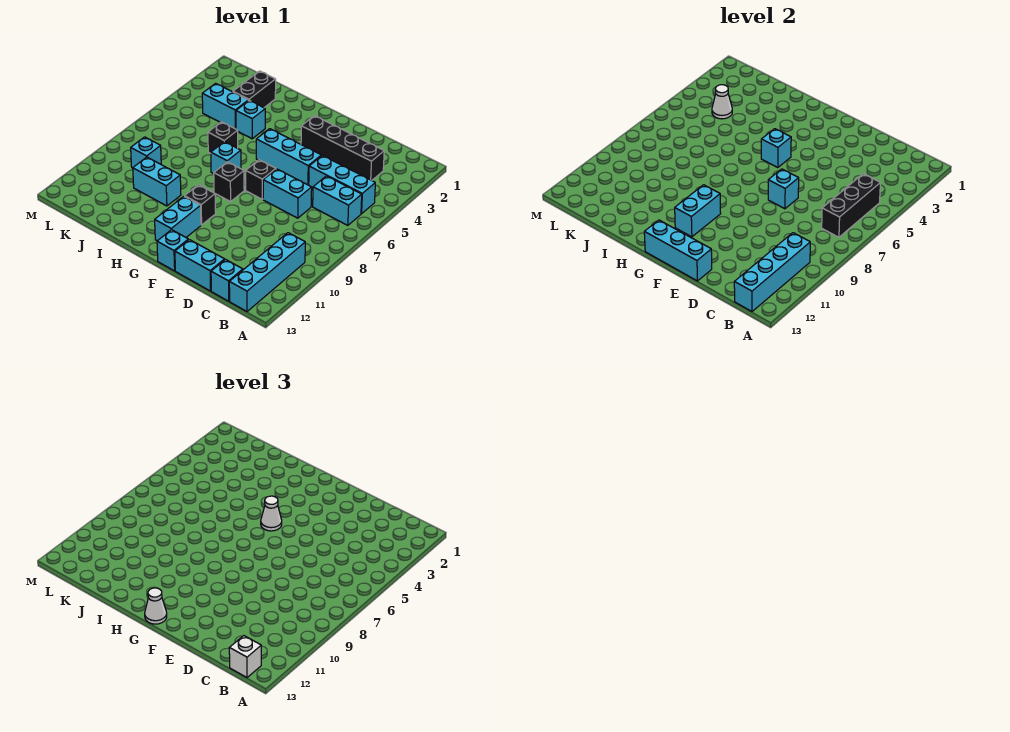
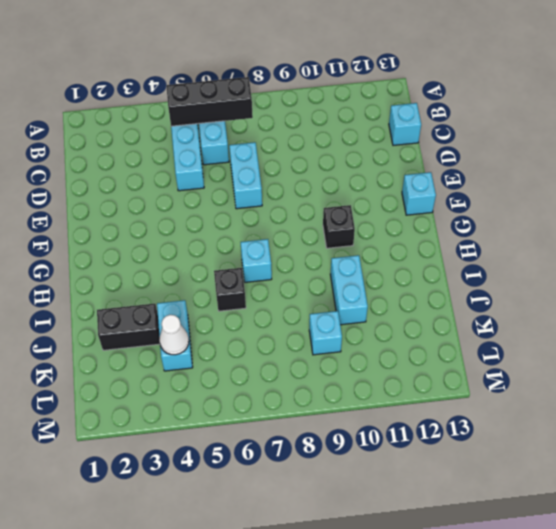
none -> cyan 1x4 brick [229,233,305,311]
none -> black 1x4 brick [301,116,384,180]
none -> cyan 1x2 brick [175,240,225,291]
none -> cyan 1x3 brick [256,129,321,185]

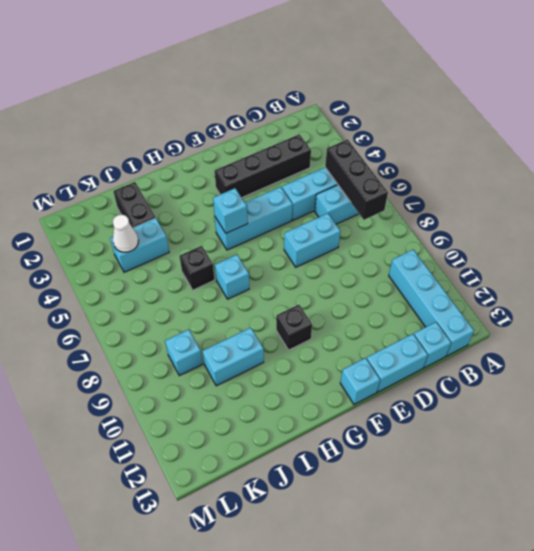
none -> black 1x1 brick [246,160,276,199]
none -> black 1x1 brick [214,162,244,202]
none -> cyan 1x2 brick [155,196,201,241]
none -> cyan 1x1 brick [236,100,265,139]

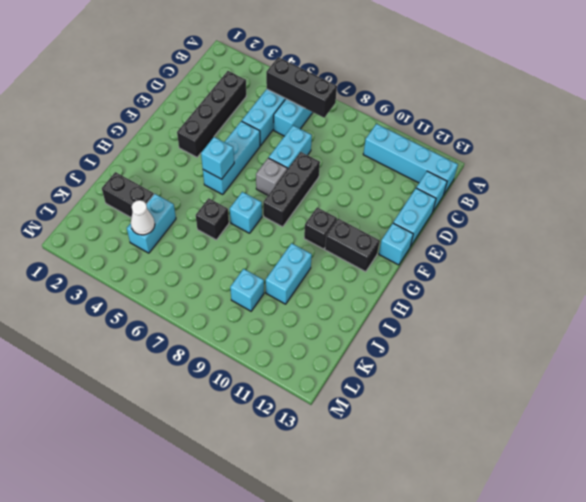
black 1x3 brick [263,152,320,227] -> black 1x1 brick [214,162,244,202]
grey 1x1 brick [256,158,287,195] -> black 1x1 brick [246,160,276,199]
black 1x2 brick [325,218,380,272] -> cyan 1x2 brick [155,196,201,241]
none -> cyan 1x1 brick [236,100,265,139]
none -> cyan 1x4 brick [734,233,810,311]
none -> cyan 1x1 brick [768,169,799,209]
none -> cyan 1x3 brick [644,220,712,281]

